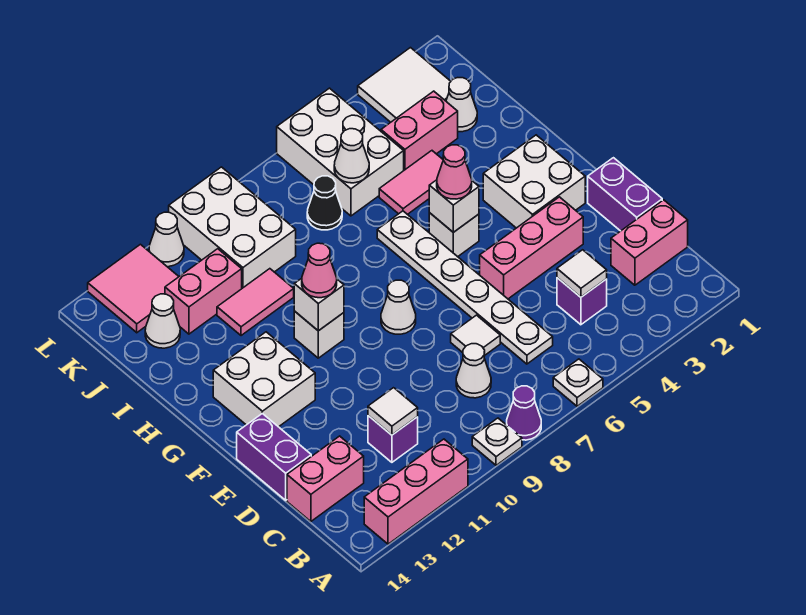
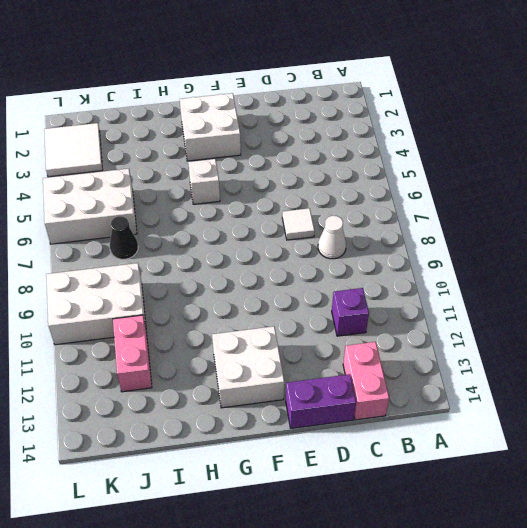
none -> white 1x1 plate [553,359,603,406]
none -> purple 1x1 cone [507,386,541,440]
none -> white 1x1 plate [472,418,522,465]
none -> pink 1x3 brick [364,439,468,544]

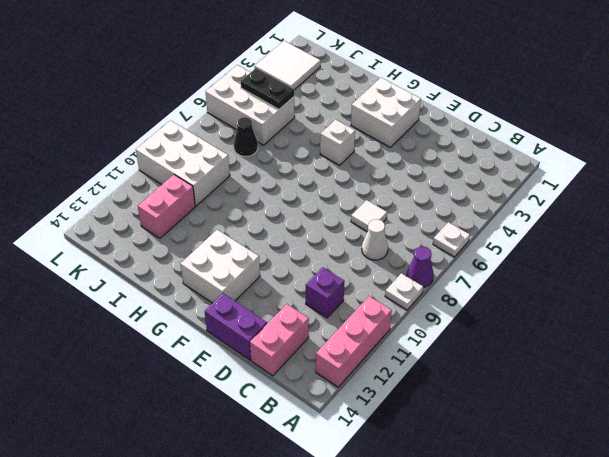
black 1x2 plate [241,68,294,109] -> none
none -> pink 1x2 brick [611,200,688,285]
none -> purple 1x1 brick [557,278,607,325]
none -> white 1x6 plate [377,211,553,364]
none -> purple 1x2 brick [588,158,662,231]

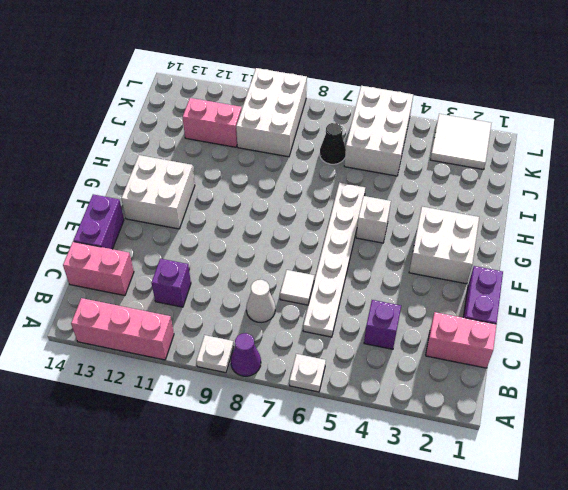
none -> pink 1x3 brick [480,197,583,299]
none -> white 1x1 cone [381,280,416,334]
none -> white 1x1 brick [294,311,344,358]
none -> pink 1x2 tile [379,151,443,214]

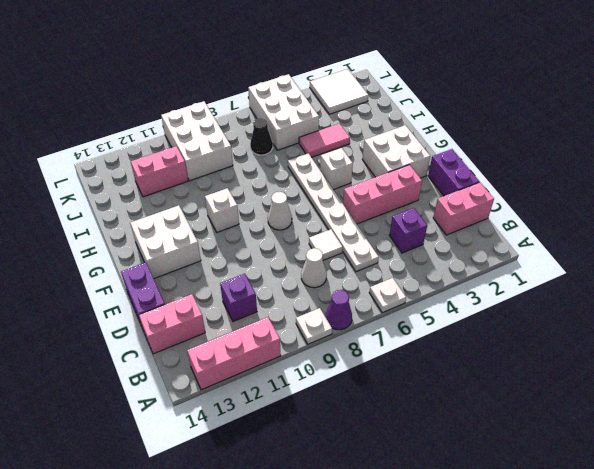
none -> pink 1x2 tile [217,269,294,336]
none -> white 1x1 cone [446,78,477,132]
none -> pink 1x2 brick [381,91,458,170]
none -> white 1x1 cone [145,294,180,348]

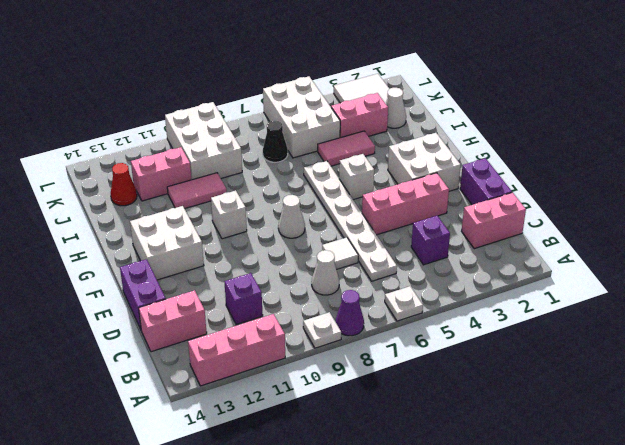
red 1x1 cone [111,163,137,206] -> white 1x1 cone [145,294,180,348]
none -> pink 2x2 tile [88,244,179,333]
none -> white 1x1 cone [149,212,184,267]
none -> white 1x1 tile [557,250,607,297]
none -> white 1x1 tile [368,388,418,435]

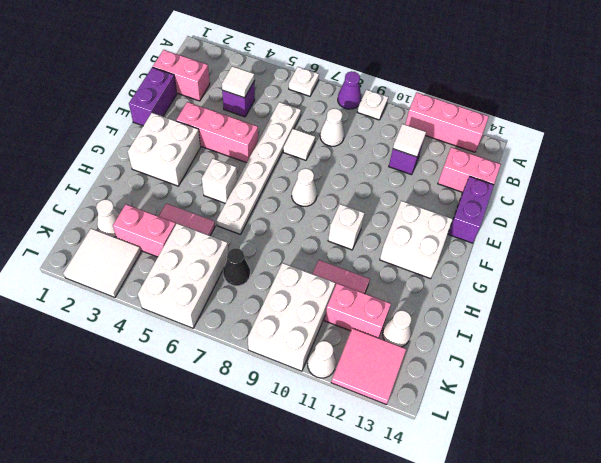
none -> white 1x1 brick [429,180,479,232]
none -> white 1x1 brick [294,278,344,331]
none -> white 1x1 cone [334,129,369,183]
none -> pink 1x1 cone [437,145,472,199]

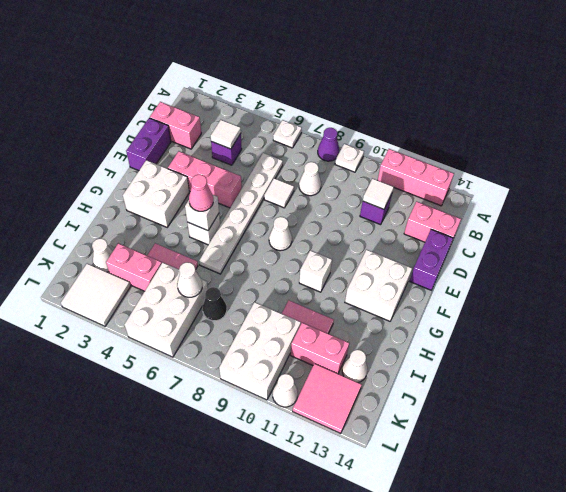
none -> white 1x1 brick [294,278,344,331]
none -> pink 1x1 cone [302,243,337,298]

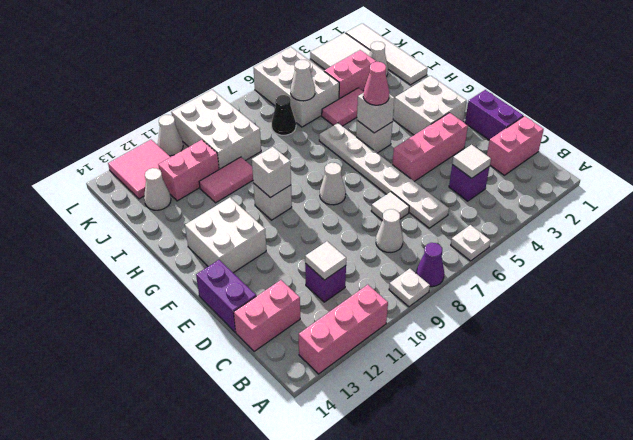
white 1x4 tile [346,23,428,85] -> none
none -> pink 1x1 cone [302,243,337,298]

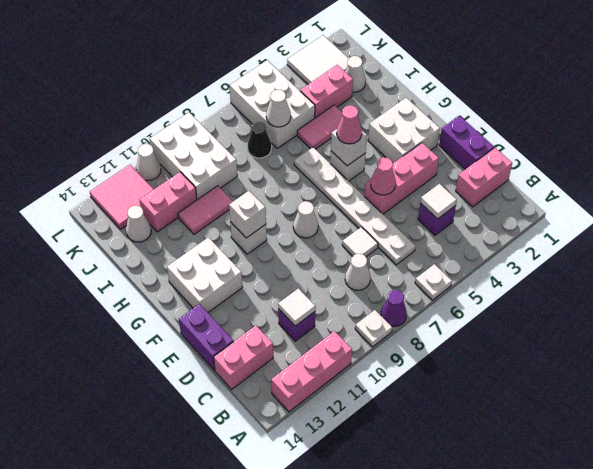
pink 1x1 cone [371,157,396,195] -> pink 1x1 cone moved to [302,243,337,298]

